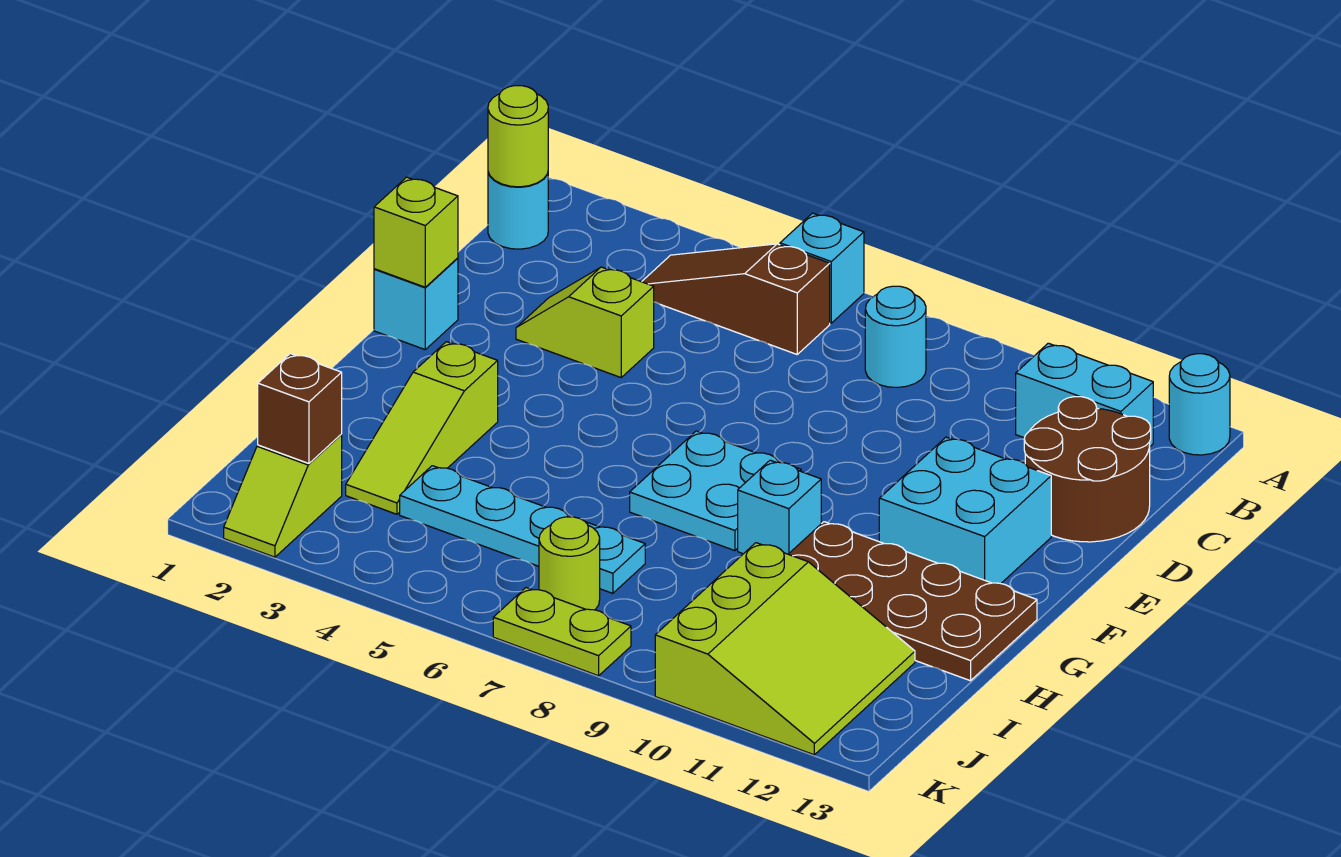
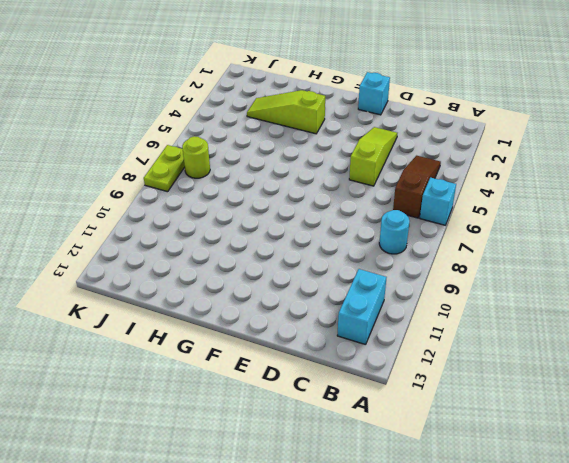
lime 1x3 slope [349,127,397,186] -> lime 1x2 slope [516,267,654,377]
none -> cyan 1x1 round brick [1169,354,1230,455]
none -> cyan 1x1 round brick [488,172,548,249]
none -> brown 2x2 round brick [1024,397,1151,542]

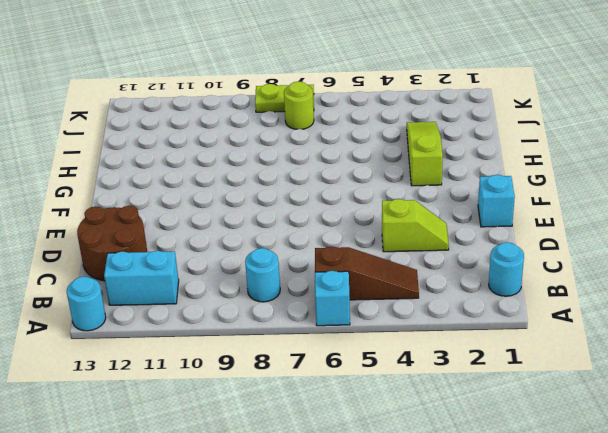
none -> cyan 2x2 brick [879,437,1051,584]
none -> cyan 2x2 plate [630,431,801,551]
none -> cyan 1x1 brick [738,460,821,554]

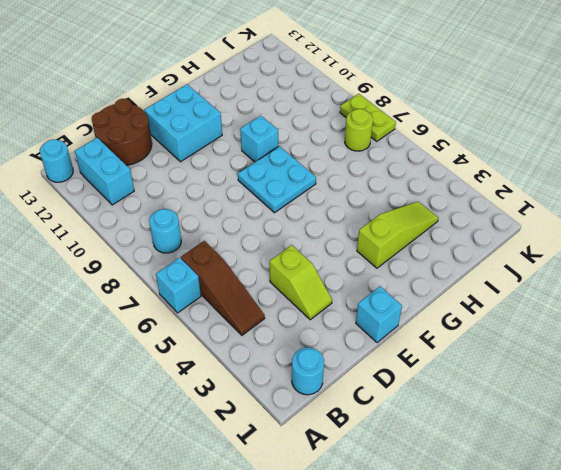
none -> brown 2x4 plate [788,522,1037,681]
none -> cyan 1x4 plate [400,466,645,593]
none -> lime 3x3 slope [655,543,915,755]

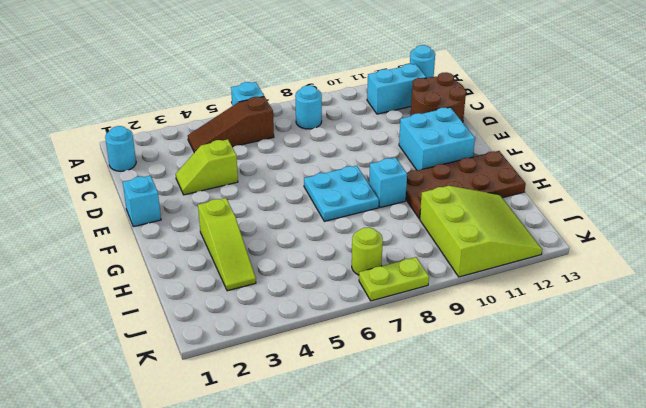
none -> cyan 1x4 plate [400,466,645,593]
none -> lime 1x2 slope [224,435,342,557]
none -> lime 1x1 round brick [488,86,548,187]

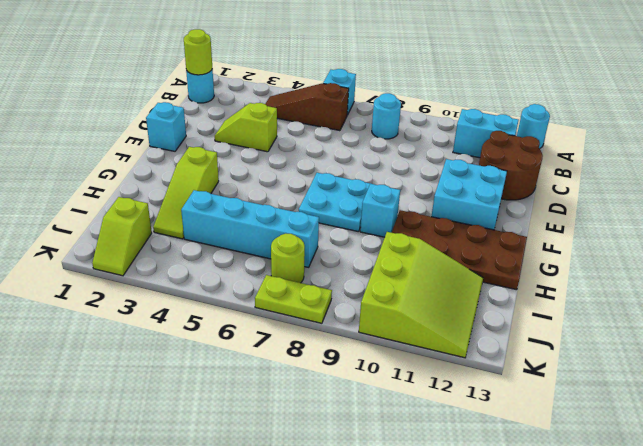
cyan 1x4 brick [181,190,319,267] -> cyan 1x4 plate [400,466,645,593]
none -> lime 1x1 brick [374,177,458,287]
none -> brown 1x1 brick [258,353,342,463]

